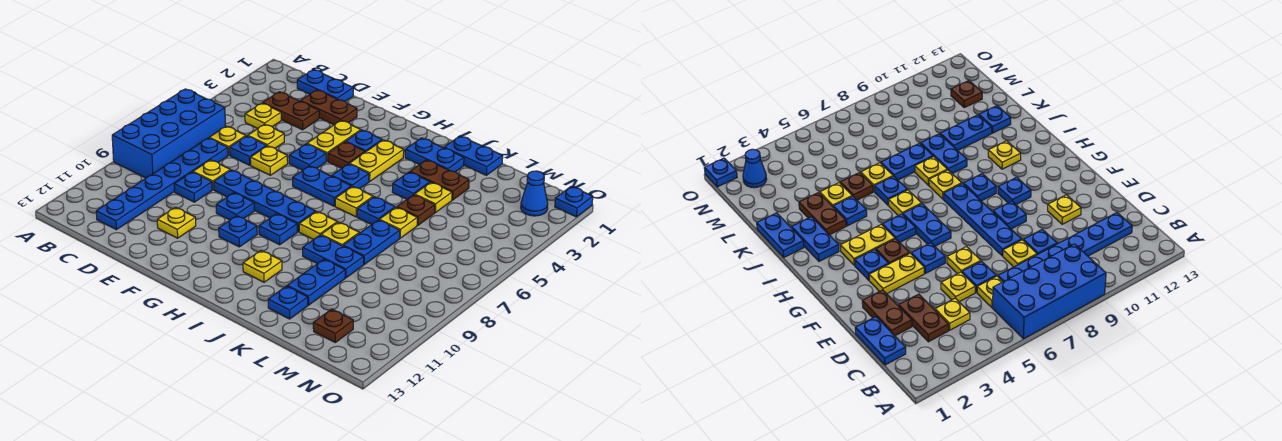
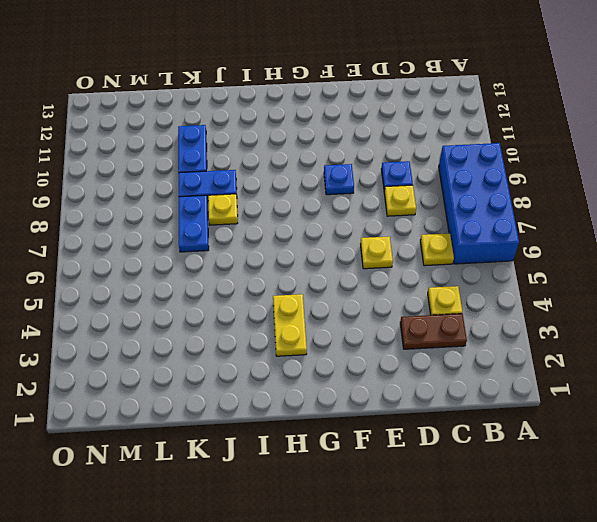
none -> blue 1x2 plate [297,70,353,101]
none -> blue 1x6 plate [96,138,228,230]
none -> brown 1x2 plate [300,90,357,125]
none -> yellow 1x1 plate [248,124,284,148]

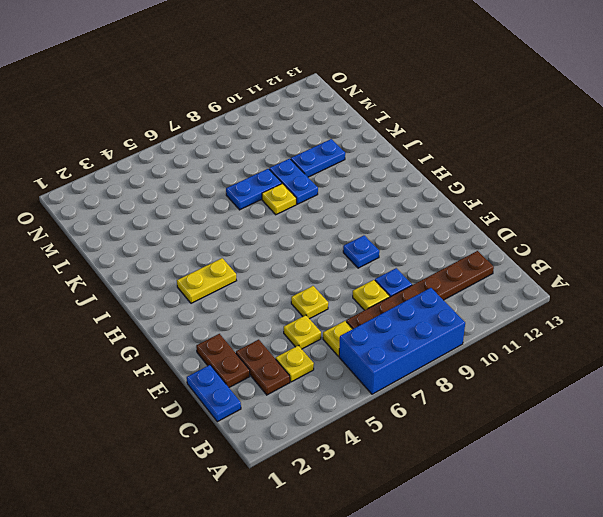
brown 1x6 plate [346,251,494,329] -> blue 1x6 plate [96,138,228,230]
none -> blue 1x1 plate [230,136,266,165]
none -> blue 1x4 plate [214,170,316,232]
none -> yellow 1x1 plate [157,207,196,238]
none -> yellow 1x2 plate [307,121,361,161]

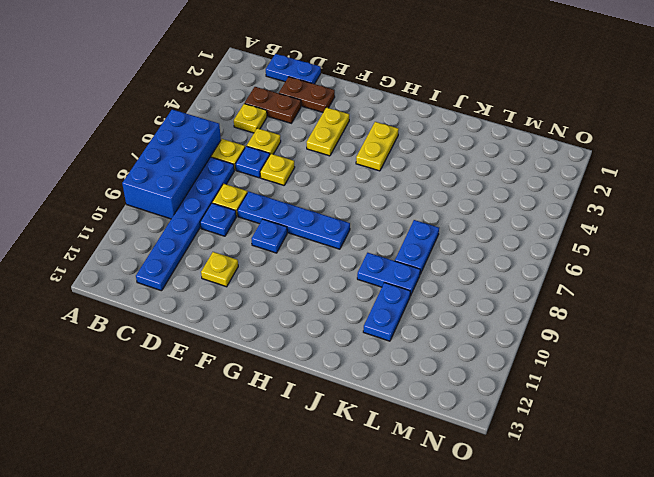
none -> blue 1x1 plate [289,144,326,170]
none -> blue 1x1 plate [346,130,382,152]
none -> brown 1x1 plate [328,142,365,168]
none -> blue 1x2 plate [293,166,351,206]

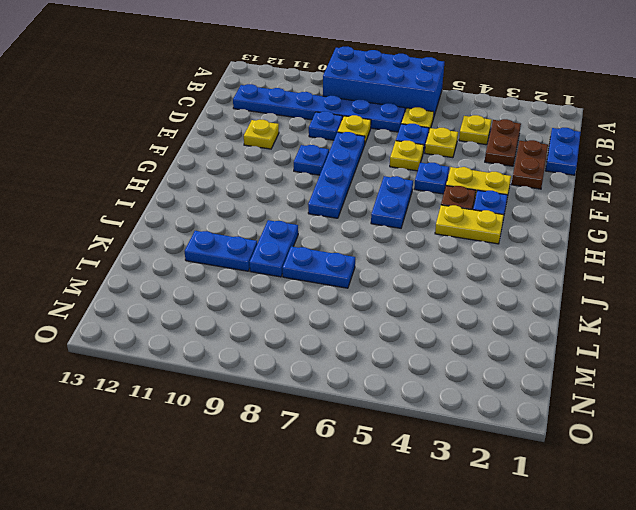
none -> blue 1x1 plate [219,216,257,247]
none -> blue 1x1 plate [332,164,369,188]
none -> blue 1x1 plate [259,214,297,245]
none -> blue 1x2 plate [405,138,464,172]

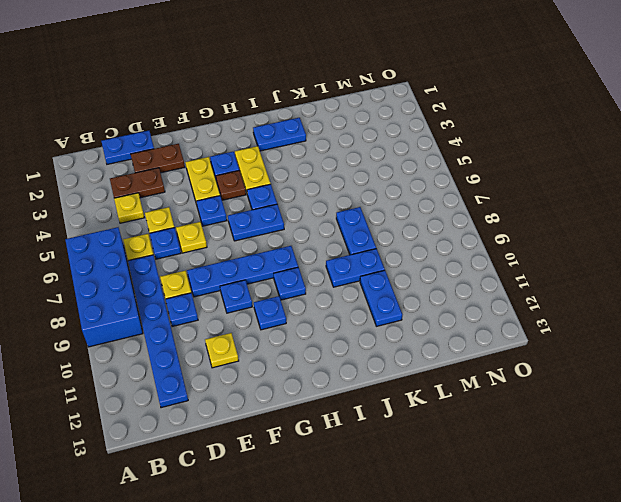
none -> yellow 1x1 plate [335,186,373,217]
none -> yellow 1x1 plate [299,212,337,240]
none -> yellow 1x1 plate [243,250,282,282]
none -> blue 1x2 plate [444,136,503,175]

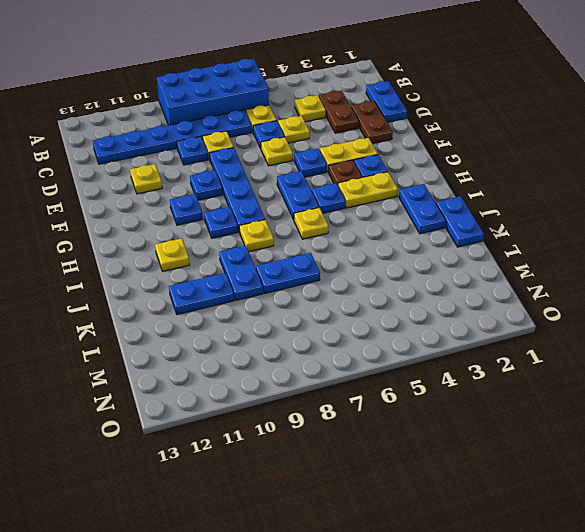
none -> brown 1x2 plate [410,160,469,200]
none -> blue 1x1 plate [392,172,430,199]
none -> blue 1x1 plate [357,197,395,224]
none -> yellow 1x1 plate [321,222,359,246]

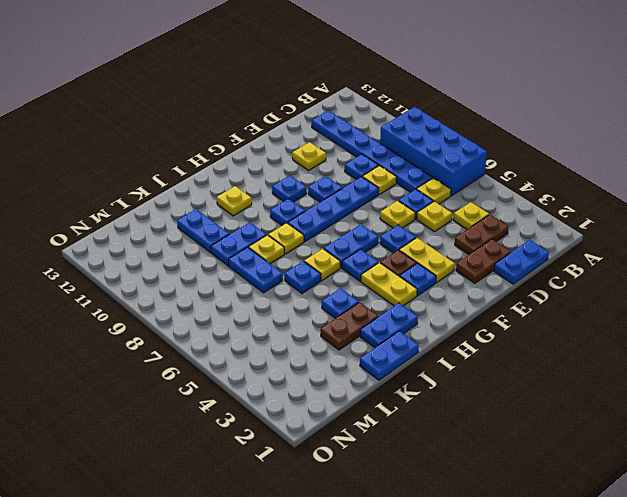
none -> yellow 1x1 plate [415,182,452,213]
none -> brown 1x1 plate [397,195,435,225]
none -> yellow 1x1 plate [379,207,417,238]
none -> blue 1x1 plate [268,286,308,319]

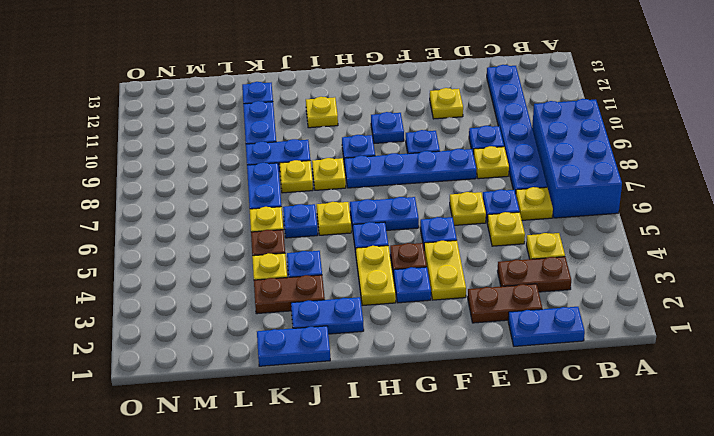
none -> brown 1x1 plate [313,309,353,342]
none -> blue 1x1 cone [521,171,548,216]
none -> blue 1x1 plate [555,187,593,217]

